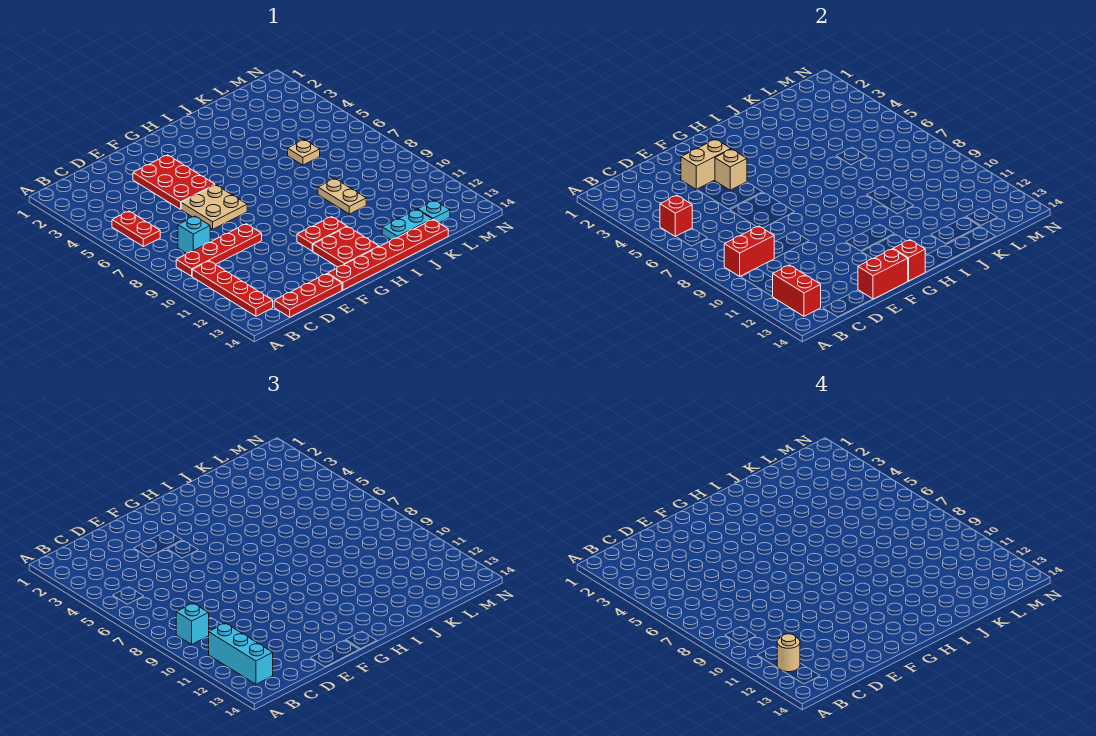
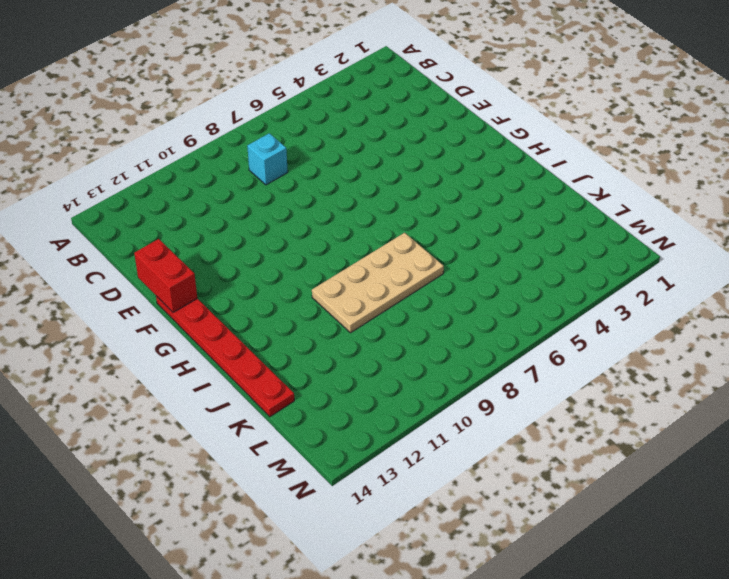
tan 2x4 plate [312,233,444,333] -> tan 1x2 plate [318,179,366,214]
none -> red 1x2 plate [112,211,160,247]
none -> red 1x4 plate [176,224,262,276]
none -> red 1x4 plate [192,261,273,316]

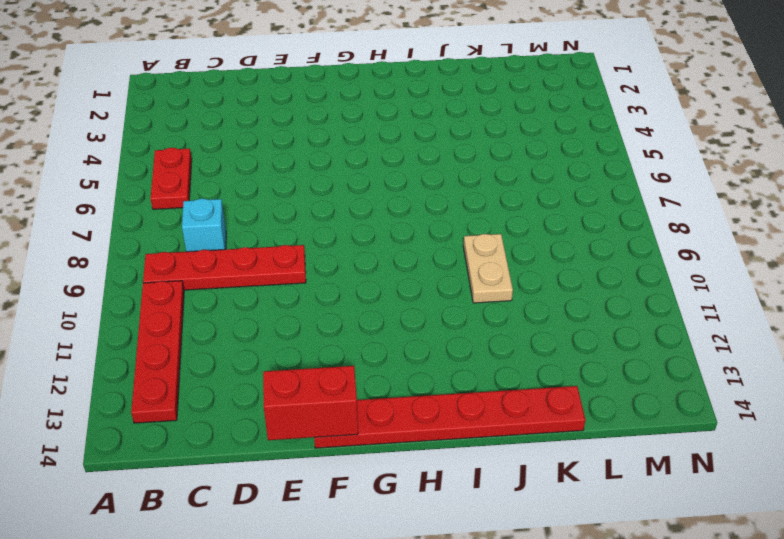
none -> red 1x3 plate [274,274,342,317]
none -> red 2x3 plate [133,155,215,209]
none -> tan 2x2 plate [181,185,247,229]

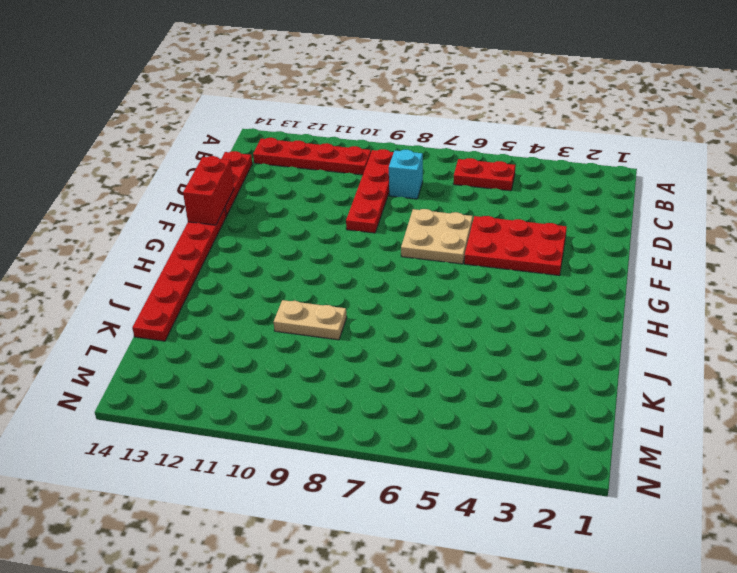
none -> red 1x2 plate [297,217,347,251]
none -> red 2x2 plate [313,227,379,267]
none -> cyan 1x2 plate [382,210,432,240]

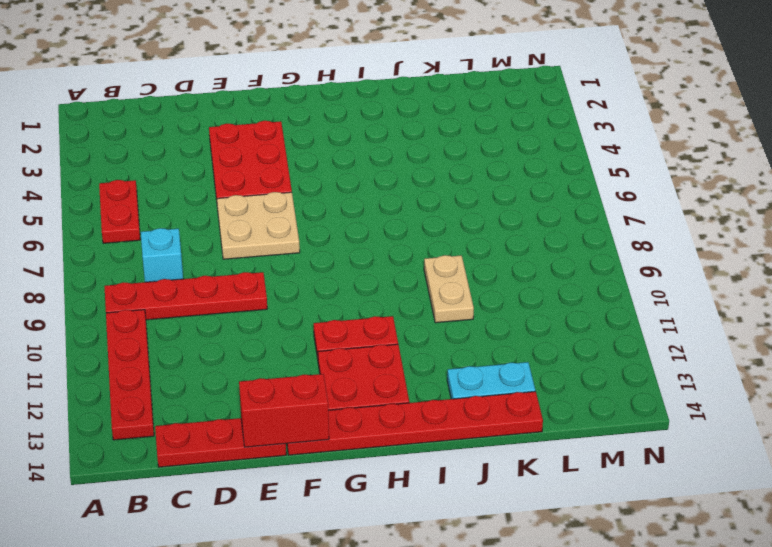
none -> tan 1x1 plate [288,140,320,165]
none -> cyan 1x1 plate [418,200,450,223]
none -> red 1x1 brick [660,195,692,237]

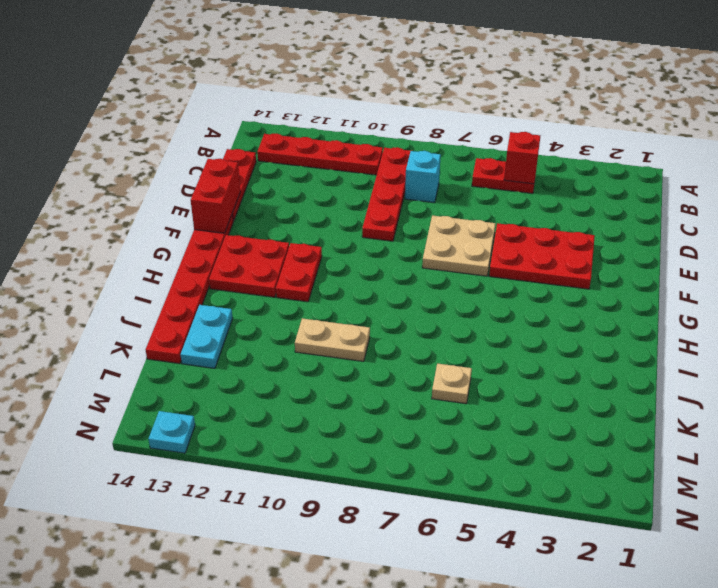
cyan 1x1 plate [148,411,195,453] -> cyan 1x1 plate moved to [418,200,450,223]
none -> red 1x2 brick [724,226,774,276]
none -> red 1x2 brick [772,265,821,316]
none -> tan 1x2 brick [681,139,731,190]

